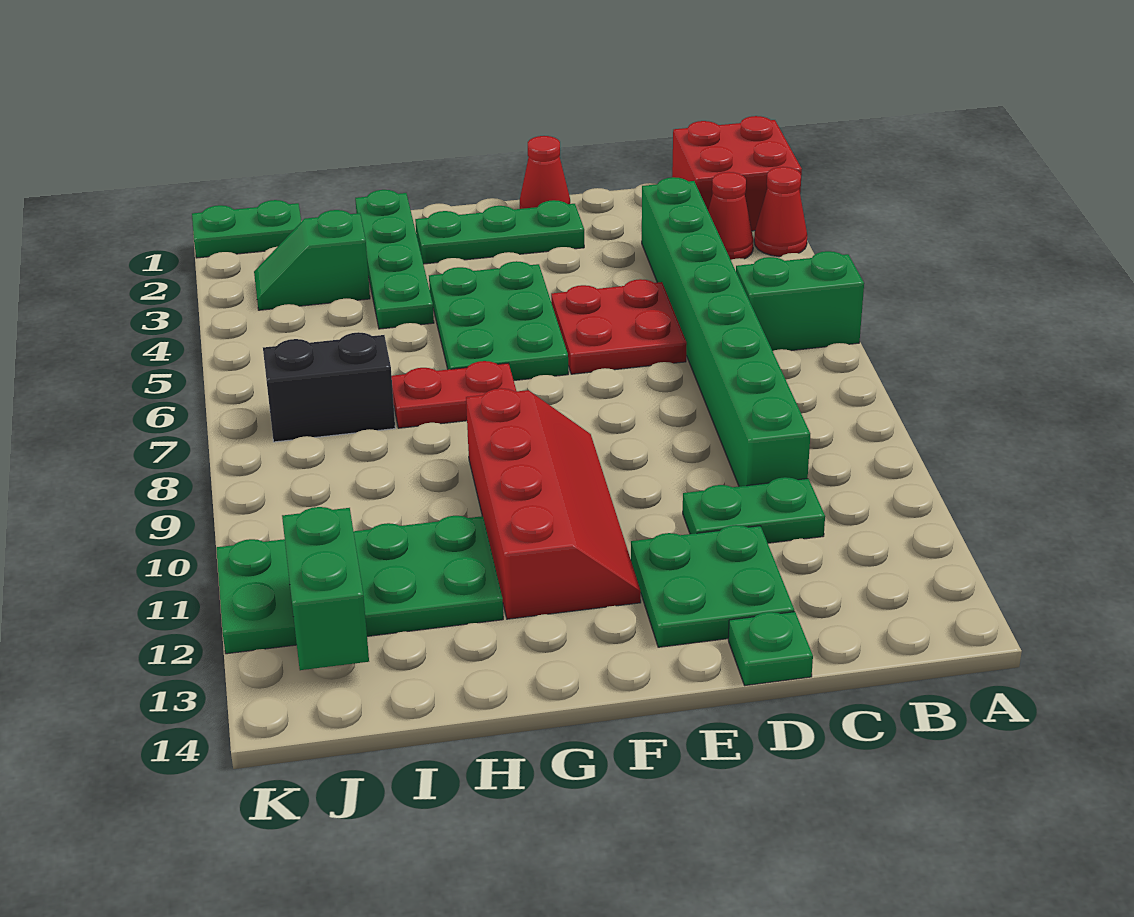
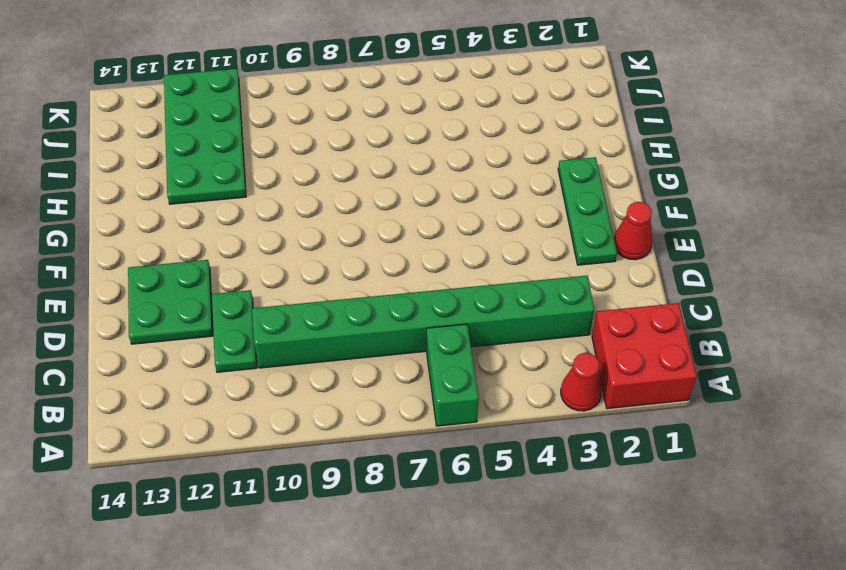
none -> red 1x1 cone [708,172,754,260]
none -> red 2x2 plate [551,279,687,374]
none -> green 1x1 plate [728,612,813,685]

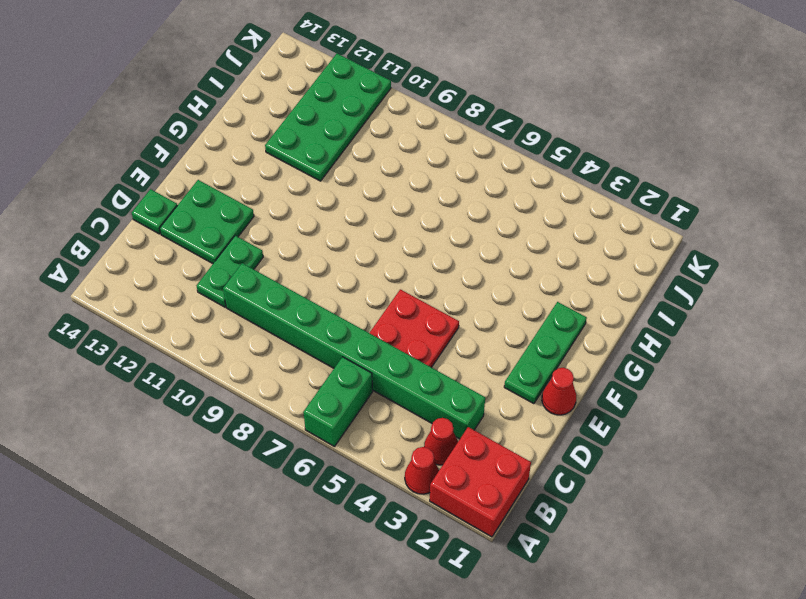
none -> green 2x3 plate [429,261,568,380]
none -> red 2x4 slope [466,388,641,619]
none -> red 1x2 plate [392,361,516,428]

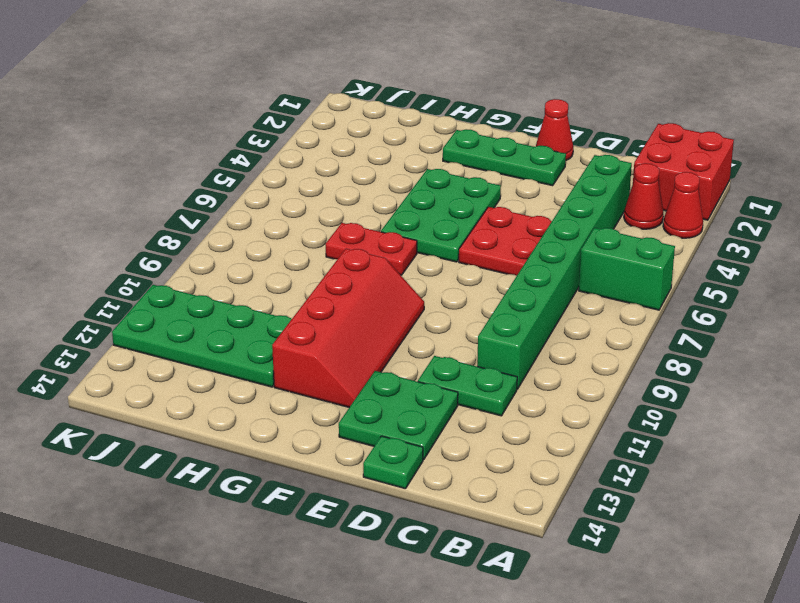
none -> green 1x4 plate [355,190,434,329]
none -> green 1x2 slope [254,210,370,310]
none -> black 1x2 brick [263,332,395,442]

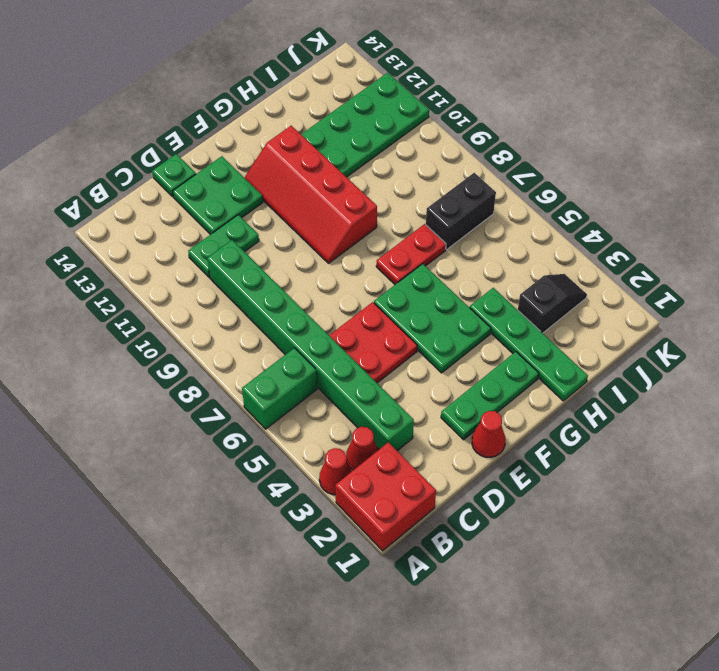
black 1x2 slope [518,274,587,333] -> green 1x2 slope [254,210,370,310]
none -> green 1x2 plate [192,200,301,258]
none -> green 1x2 brick [282,507,369,670]

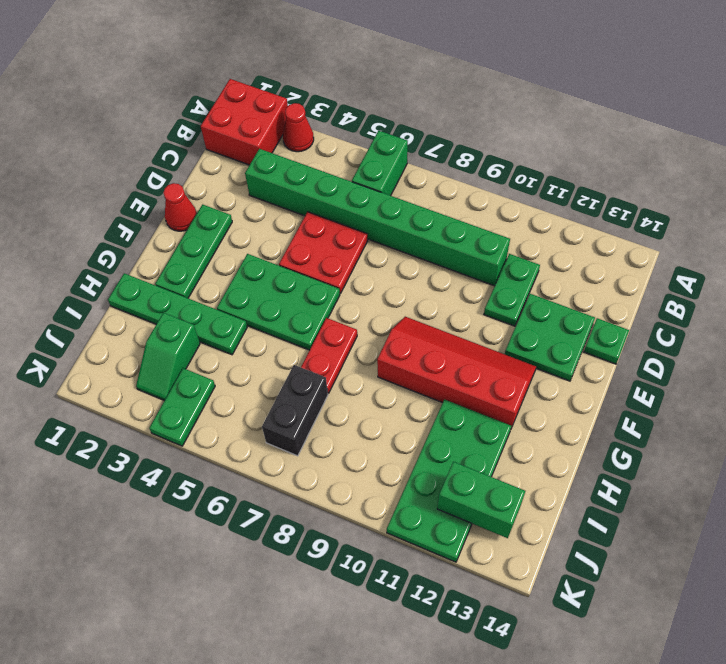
green 1x2 plate [149,368,215,446] -> green 1x2 plate moved to [192,200,301,258]
none -> red 1x1 cone [708,172,754,260]

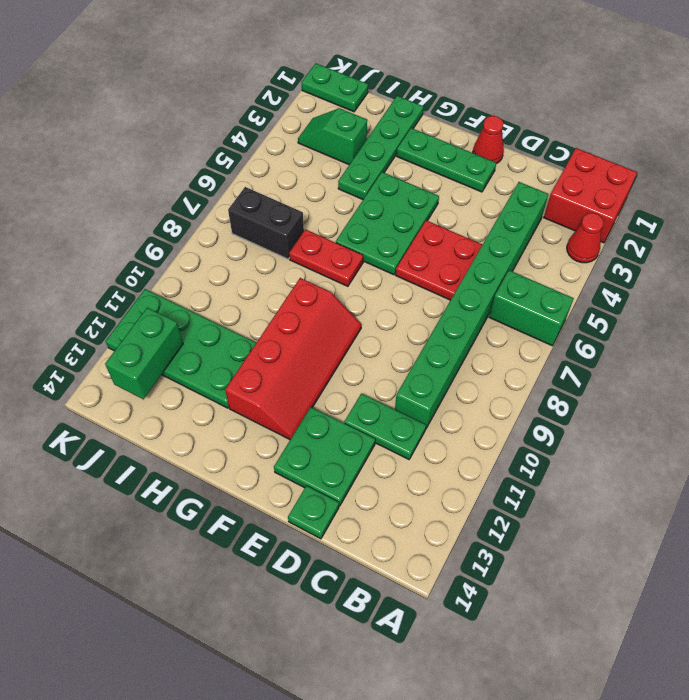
none -> red 1x1 cone [708,172,754,260]

